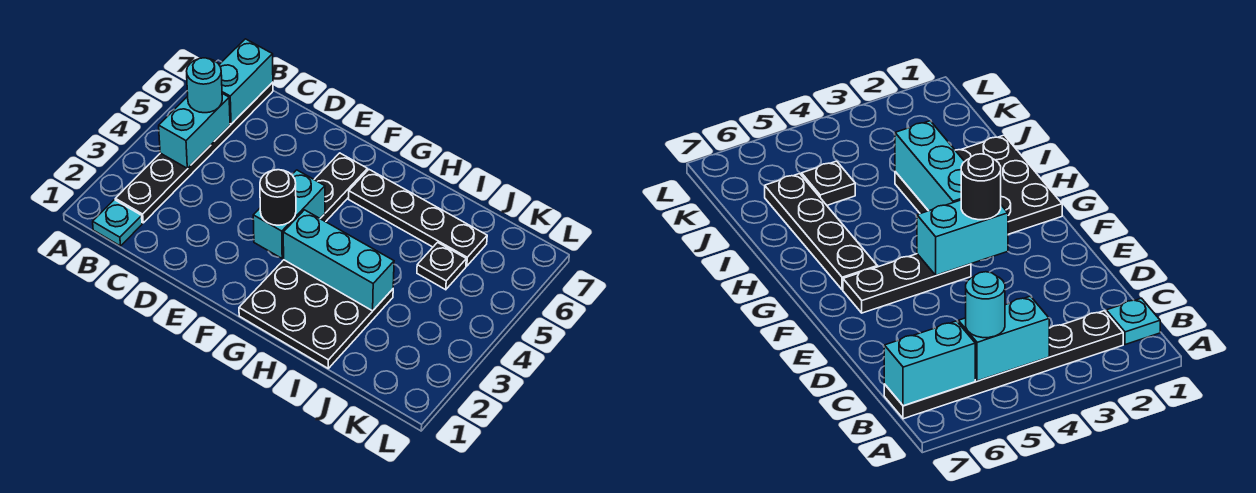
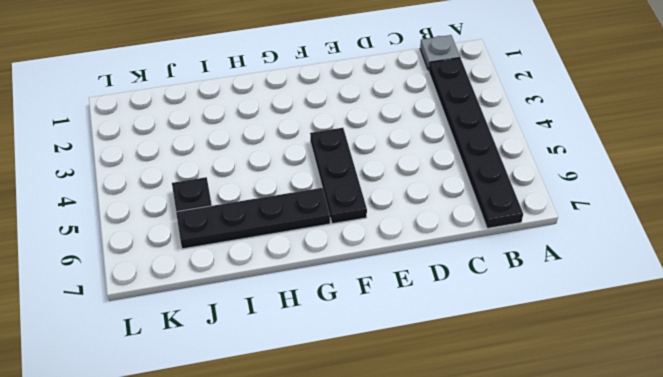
grey 1x1 plate [420,35,460,70] -> cyan 1x1 plate [93,200,142,246]
none -> black 3x3 plate [239,260,393,368]
none -> cyan 1x2 brick [159,93,230,168]
none -> cyan 1x2 brick [219,39,273,124]

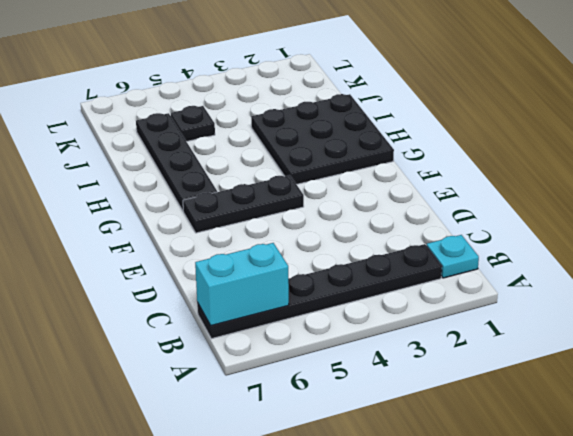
none -> cyan 1x2 brick [159,93,230,168]
none -> cyan 1x2 brick [253,170,325,258]
none -> cyan 1x3 brick [283,210,394,311]

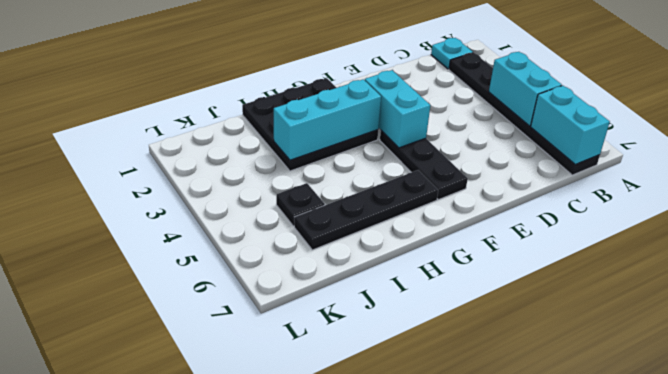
none -> cyan 1x1 round brick [187,58,222,113]
none -> black 1x1 round brick [260,170,296,225]

